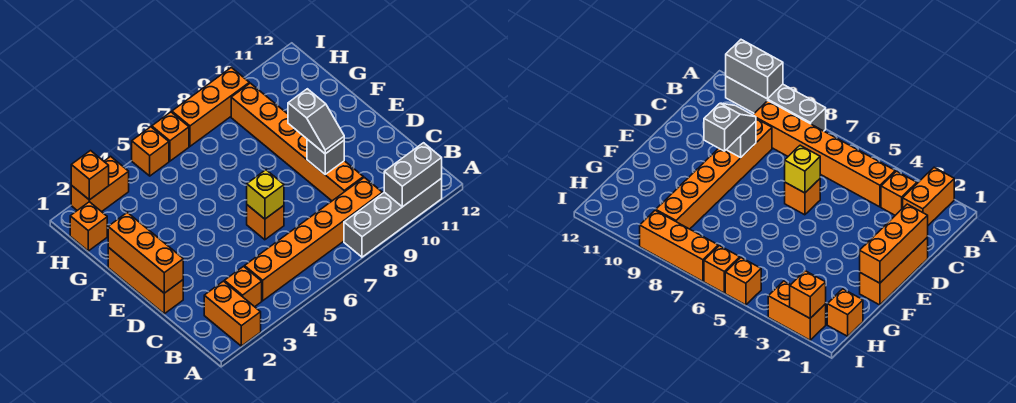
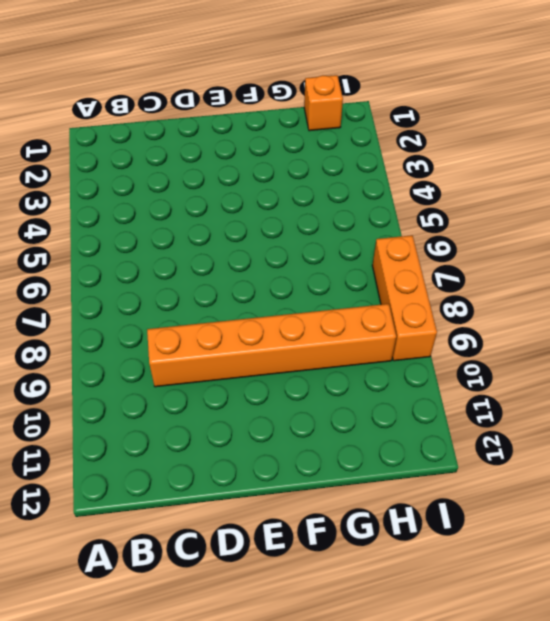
none -> orange 1x2 brick [204,281,261,346]
none -> grey 1x4 brick [344,178,442,257]
none -> orange 1x1 brick [224,266,262,307]

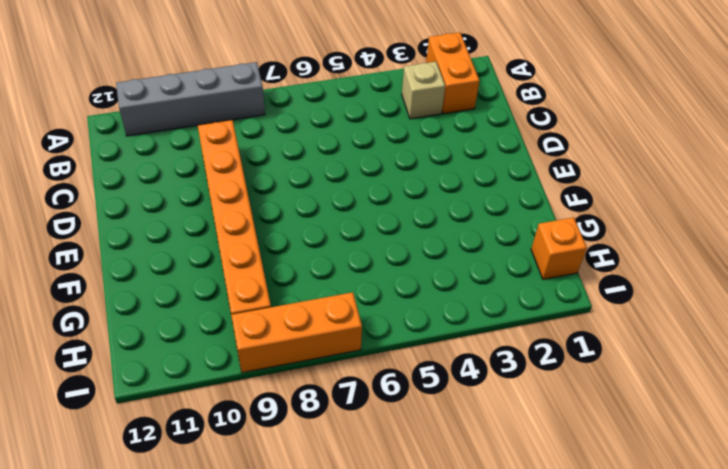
tan 1x1 brick [402,62,445,119] -> orange 1x1 brick [224,266,262,307]
none -> orange 1x6 brick [245,177,382,301]
none -> orange 1x3 brick [108,247,183,314]
none -> orange 1x1 brick [247,205,284,240]

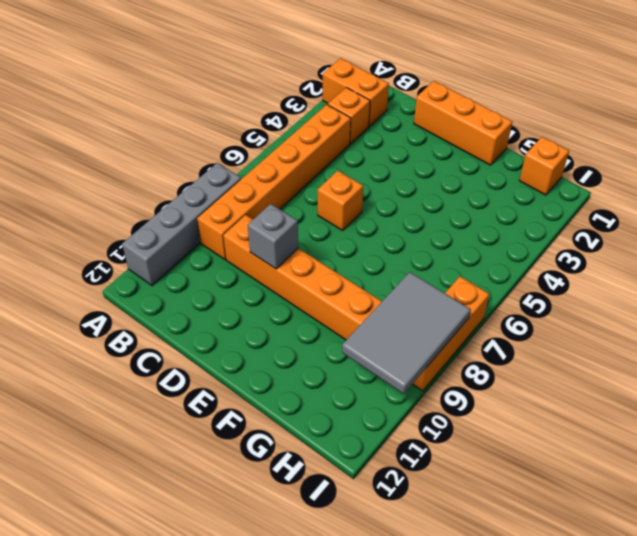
grey 2x3 tile [342,272,471,394] -> none
none -> orange 1x2 brick [71,156,129,212]
none -> orange 1x1 brick [132,127,169,176]
none -> orange 1x1 brick [152,112,189,161]

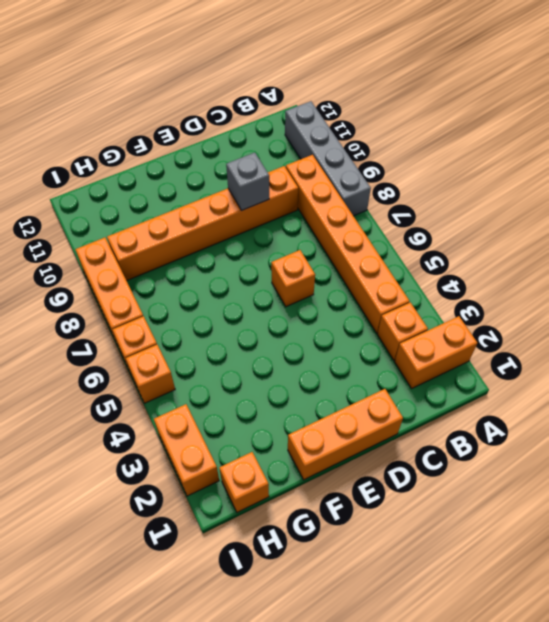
none -> grey 1x2 brick [384,143,442,207]
none -> orange 1x3 brick [108,212,183,293]
none -> yellow 1x1 brick [247,170,284,219]

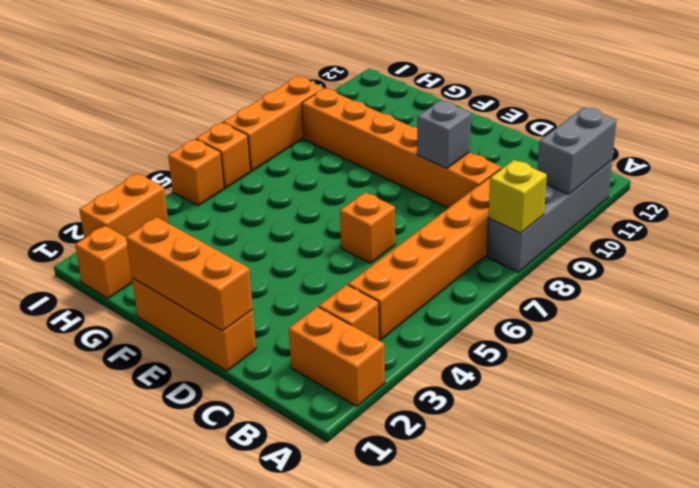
yellow 1x1 brick [488,160,547,233] -> yellow 1x1 brick moved to [247,170,284,219]
none -> orange 1x1 brick [71,151,109,200]
none -> grey 1x2 slope [288,89,344,154]

